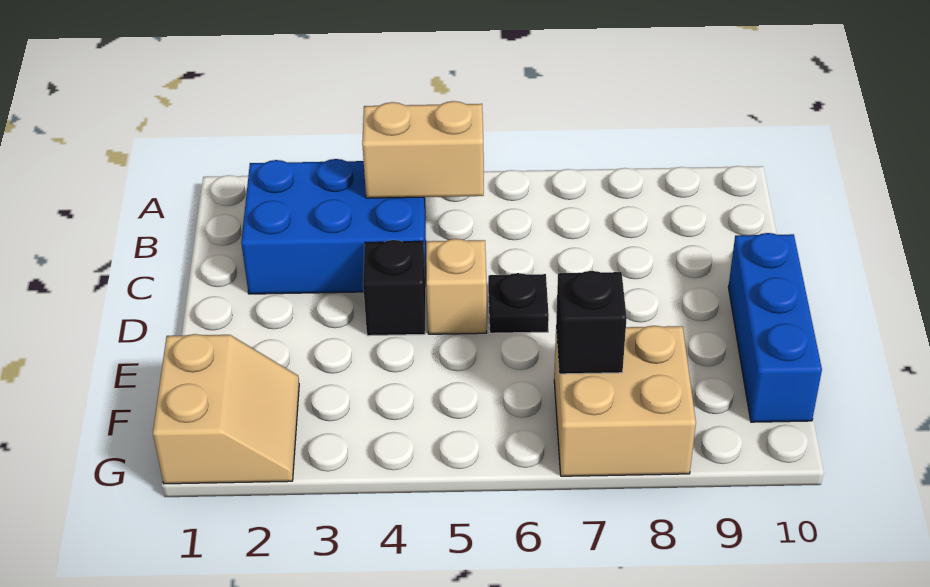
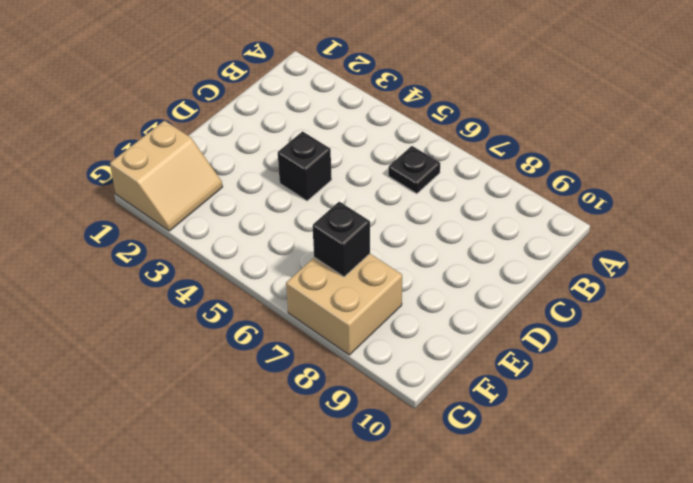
black 1x1 plate [388,146,440,194] -> black 1x1 plate moved to [488,273,549,333]
none -> blue 2x3 brick [241,159,426,294]
none -> tan 1x1 brick [426,239,487,334]

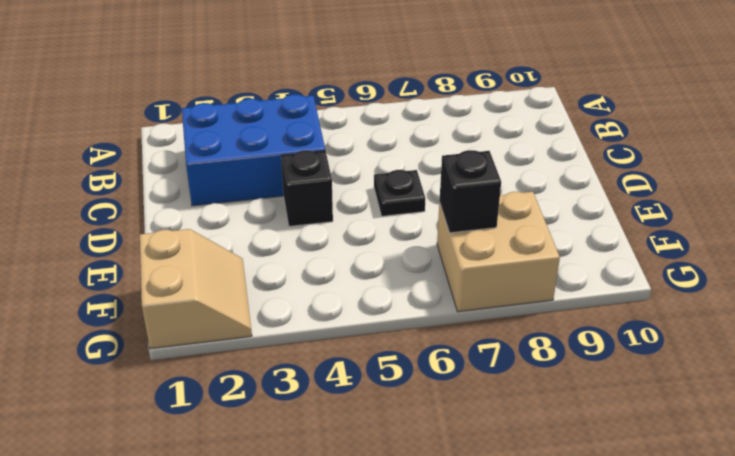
none -> tan 1x1 brick [426,239,487,334]
none -> blue 1x3 brick [728,233,822,422]

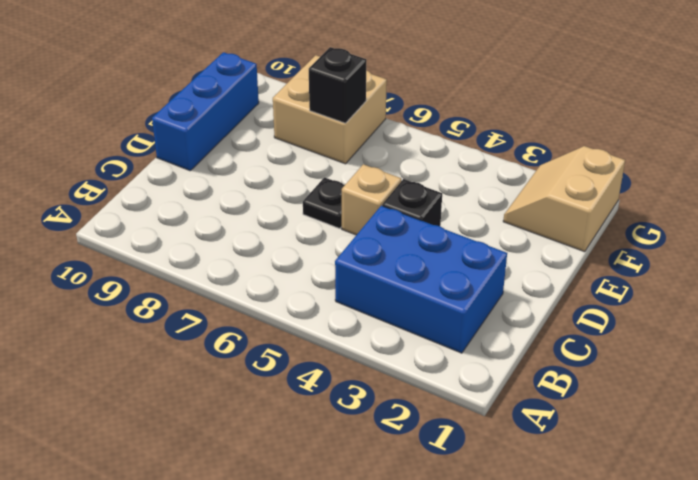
none -> tan 1x2 brick [362,101,484,198]

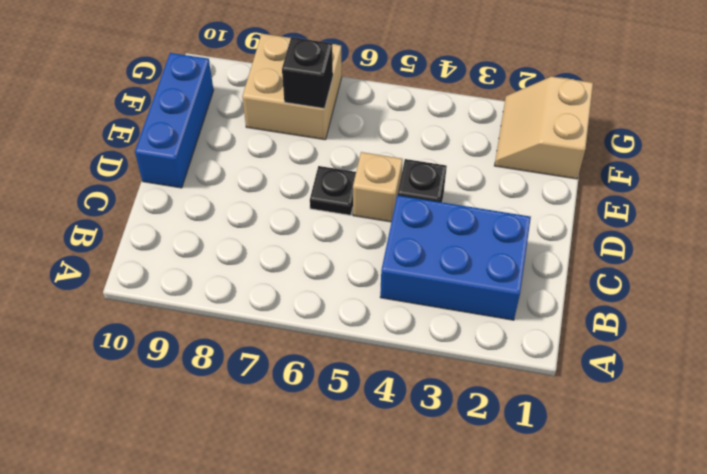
none -> tan 1x2 brick [362,101,484,198]

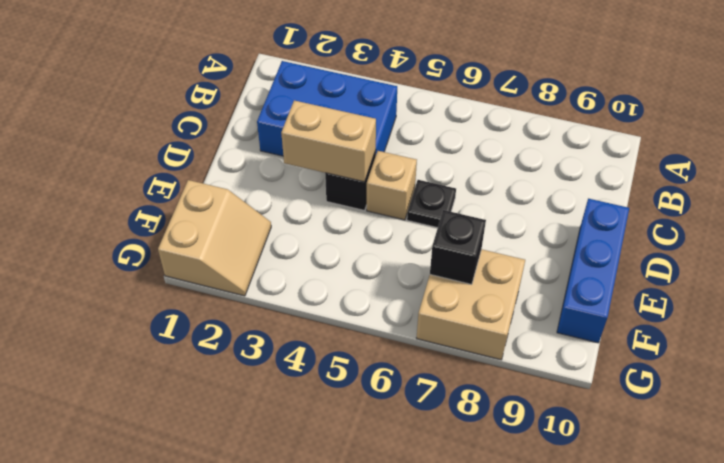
tan 1x2 brick [281,100,376,182] -> tan 1x2 brick moved to [362,101,484,198]

